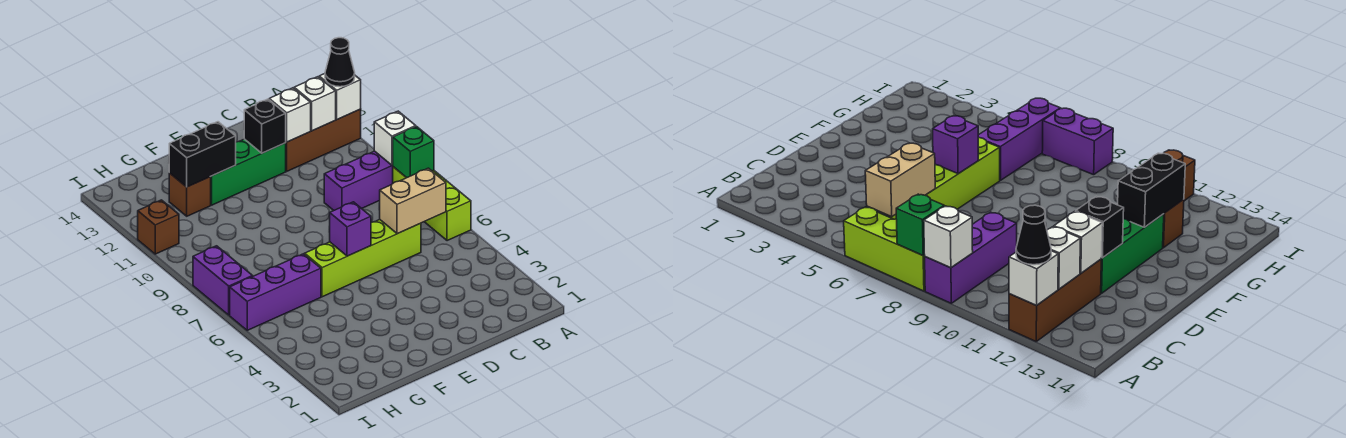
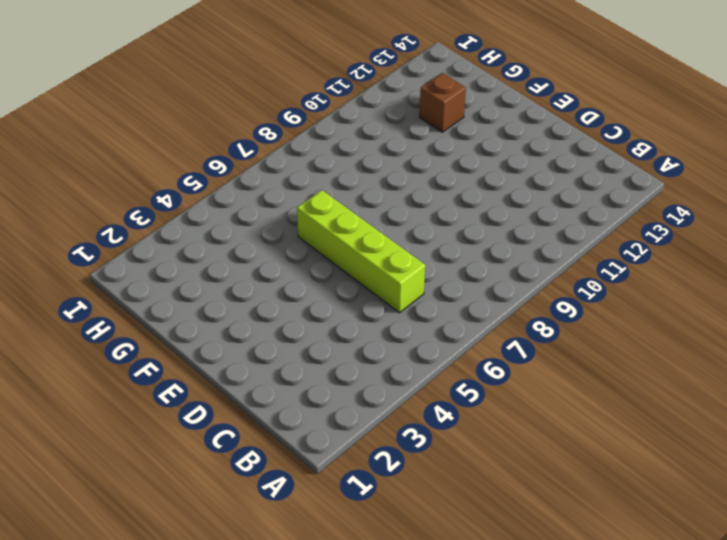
none -> lime 1x3 brick [393,167,471,241]
none -> purple 1x3 brick [324,151,393,210]
none -> brown 1x3 brick [286,109,361,171]

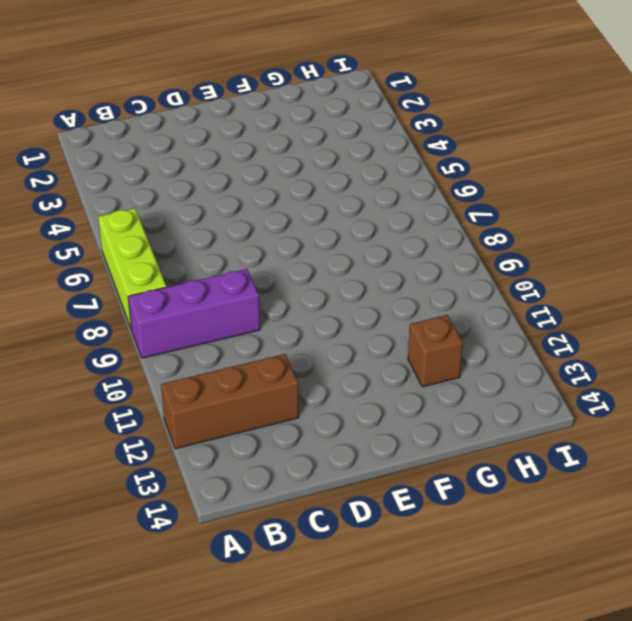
none -> lime 1x4 brick [305,220,421,297]
none -> green 1x3 brick [211,139,286,205]
none -> purple 1x3 brick [230,254,321,330]

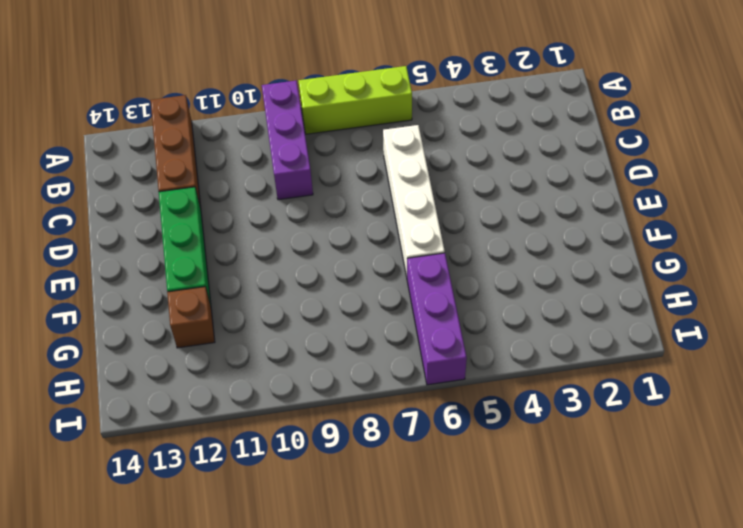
white 1x4 brick [383,125,445,277] -> lime 1x4 brick [305,220,421,297]
none -> purple 1x2 brick [193,246,253,315]
none -> brown 1x1 brick [138,200,179,254]
none -> green 1x1 brick [392,127,434,178]

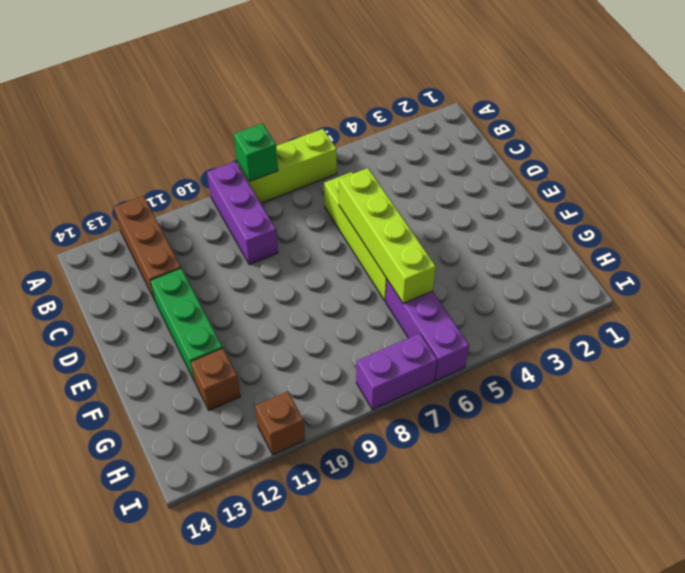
lime 1x4 brick [339,168,436,304] -> purple 1x1 brick [329,202,371,256]
none -> white 1x1 brick [374,111,416,165]
none -> white 1x1 brick [319,74,361,119]
none -> tan 1x2 brick [380,168,446,234]

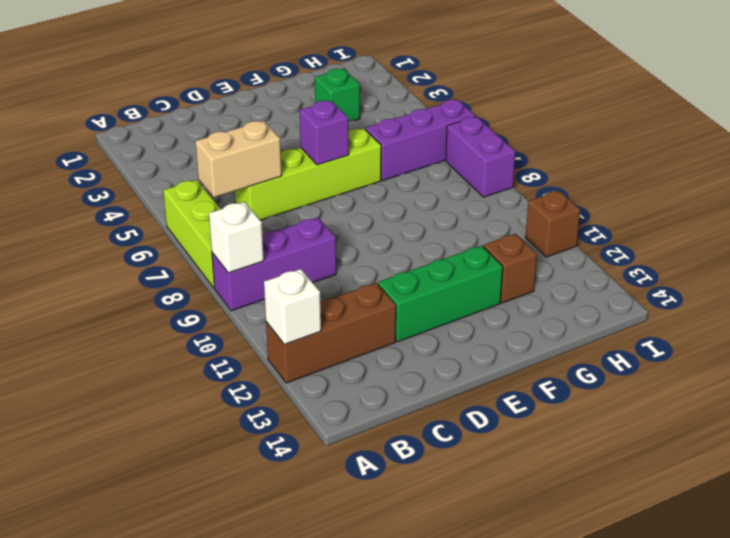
green 1x1 brick [315,69,360,122] -> green 1x1 brick moved to [392,127,434,178]
none -> white 1x1 brick [294,77,336,131]
none -> white 1x1 brick [269,88,311,142]
none -> black 1x1 brick [244,99,286,153]

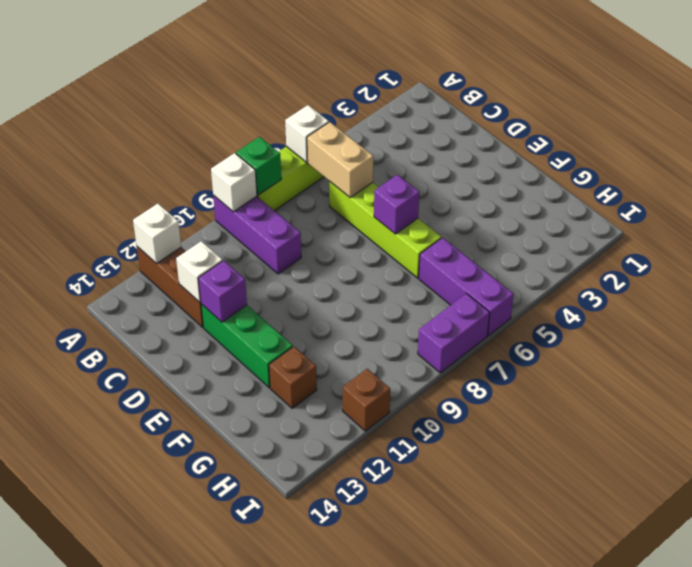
white 1x1 brick [285,105,329,162] -> white 1x1 brick moved to [294,77,336,131]
purple 1x1 brick [198,261,247,322] -> black 1x1 brick [244,99,286,153]
none -> black 1x2 brick [169,122,236,187]
none -> black 1x1 cone [325,38,355,87]

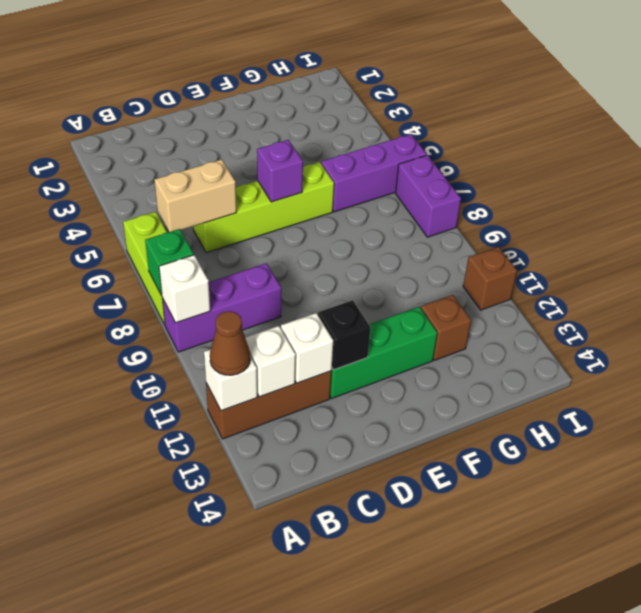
brown 1x1 cone [210,311,250,375] -> black 1x1 cone [325,38,355,87]
none -> black 1x2 brick [169,122,236,187]

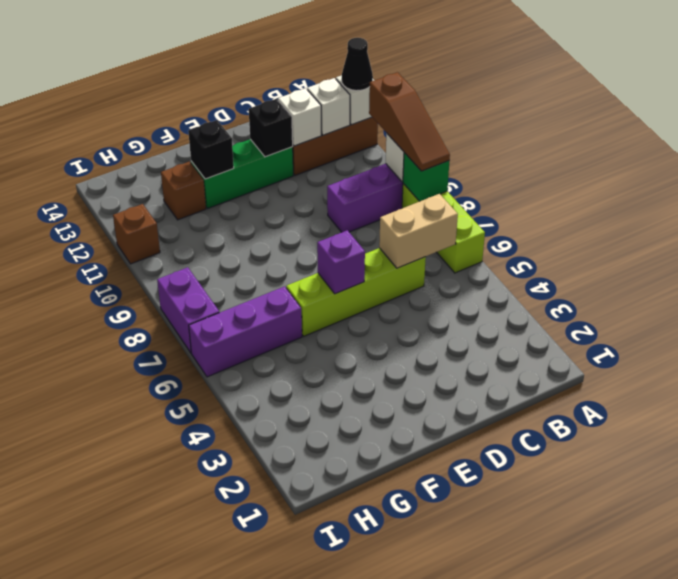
brown 1x3 slope [369,72,450,171] -> none
black 1x1 brick [188,120,234,179] -> black 1x2 brick [169,122,236,187]

